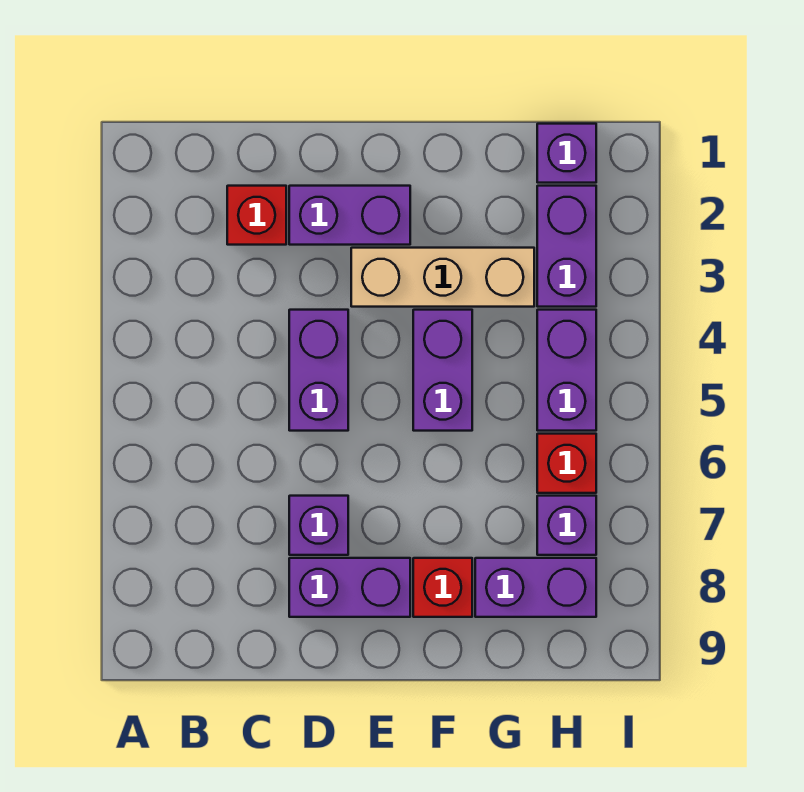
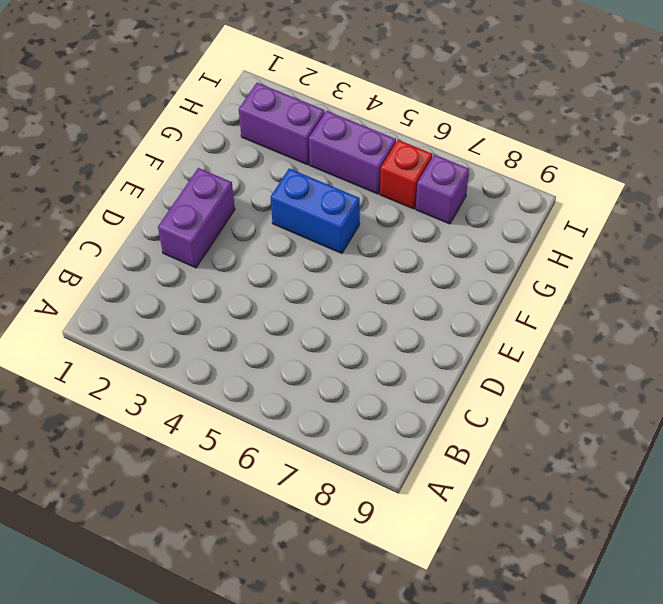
blue 1x2 brick [271,169,360,254] -> purple 1x2 brick [413,310,472,431]
none -> red 1x1 brick [227,186,286,245]
none -> purple 1x2 brick [289,310,348,431]
none -> purple 1x1 brick [289,496,348,555]

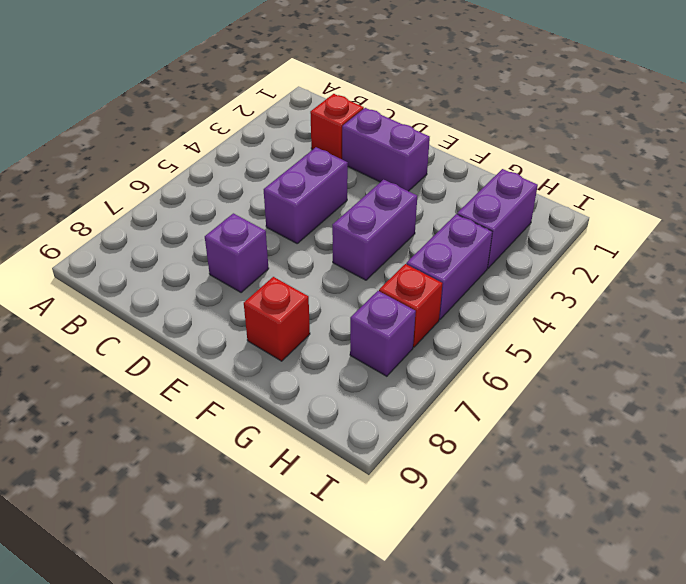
none -> purple 1x2 brick [289,558,410,617]
none -> tan 1x3 brick [351,248,534,307]
none -> purple 1x2 brick [475,558,596,617]

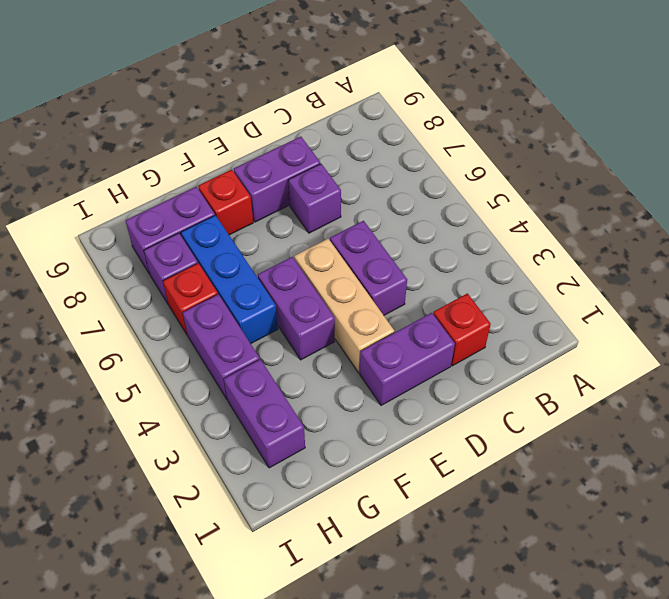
tan 1x3 brick [294,239,394,373] -> tan 1x3 brick turned to [351,248,534,307]
blue 1x3 brick [181,215,278,344] -> none
none -> purple 1x1 brick [537,124,596,183]

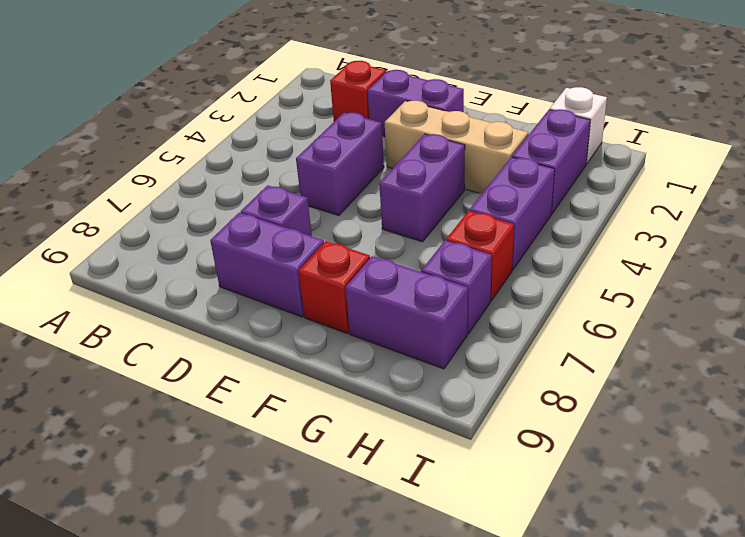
white 1x1 brick [550,87,607,164] -> purple 1x1 brick [537,124,596,183]

